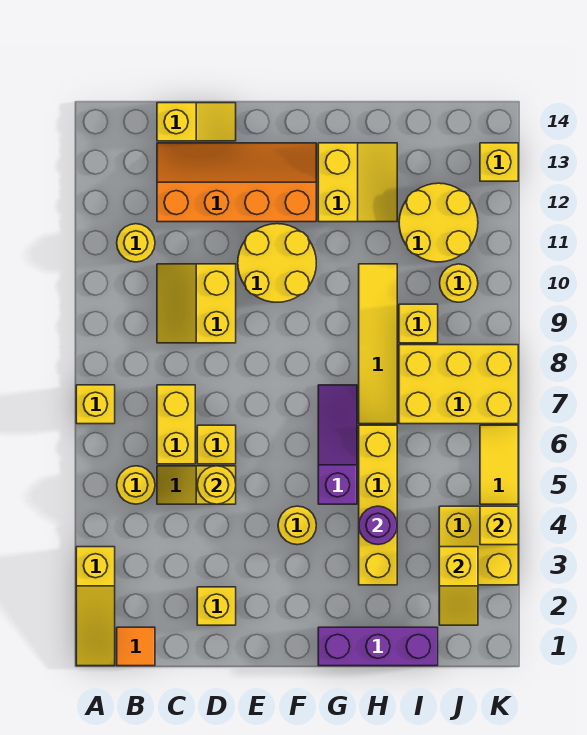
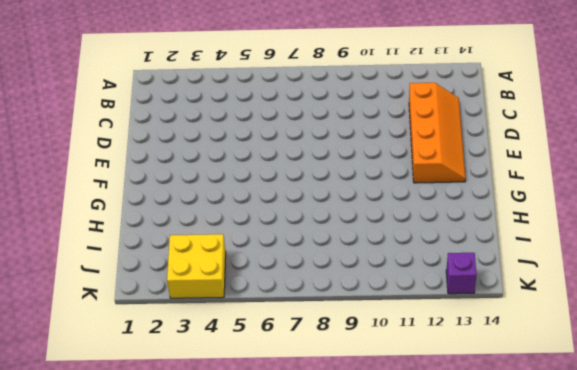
purple 1x1 brick [446,253,477,294] -> yellow 1x1 brick [480,143,518,181]
none -> yellow 1x3 slope [76,547,115,666]
none -> yellow 1x1 brick [76,385,115,424]
none -> orange 1x1 tile [117,627,155,666]
none -> yellow 1x1 round brick [117,466,155,504]

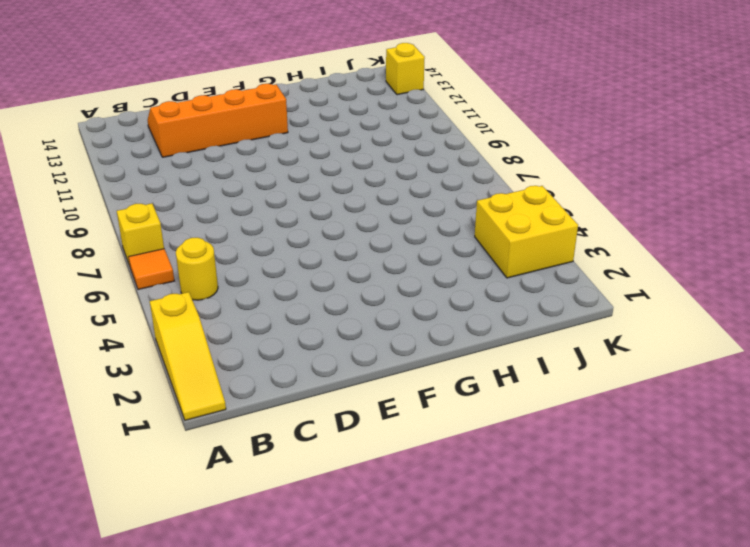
orange 1x1 tile [128,249,174,290] -> orange 1x1 tile moved to [117,627,155,666]
none -> yellow 1x1 round brick [117,224,155,262]
none -> yellow 1x2 slope [157,466,236,504]
none -> yellow 1x2 brick [157,385,195,464]
none -> yellow 2x2 slope [157,264,236,343]

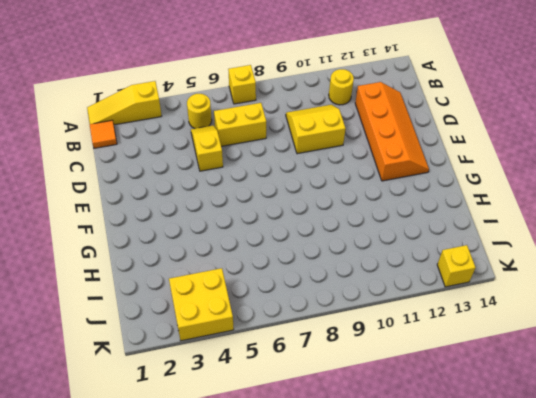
none -> yellow 1x2 slope [157,103,236,141]
none -> yellow 1x1 brick [197,587,236,625]
none -> yellow 1x1 brick [197,425,236,464]
none -> yellow 2x2 round brick [238,224,316,302]

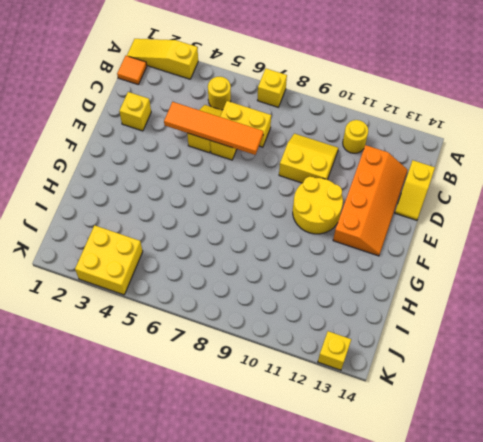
orange 1x4 tile [164,102,263,155] -> yellow 1x1 round brick [197,466,236,504]
none -> yellow 1x1 round brick [278,506,316,545]
none -> purple 1x3 brick [318,627,438,666]
none -> purple 1x3 slope [318,385,357,504]
none -> yellow 2x2 slope [318,143,397,222]

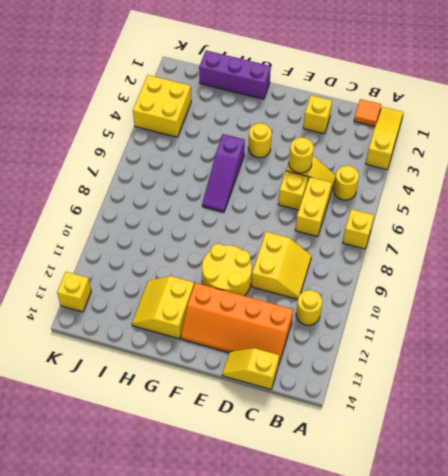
none -> yellow 1x4 brick [359,425,397,585]
none -> yellow 1x4 tile [359,264,397,424]
none -> yellow 2x3 brick [399,345,518,424]
none -> yellow 1x1 brick [399,304,438,343]

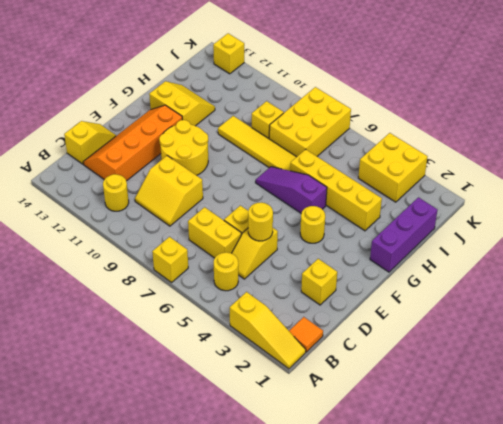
none -> yellow 2x2 round brick [399,183,478,262]
none -> yellow 1x1 round brick [440,264,478,302]
none -> yellow 1x2 tile [480,425,518,504]
none -> purple 1x1 round brick [359,506,397,545]

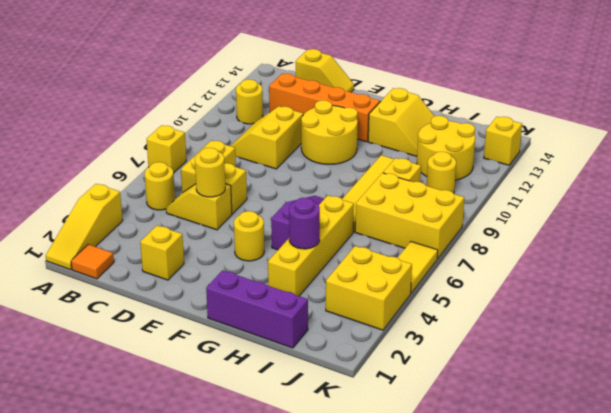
none -> yellow 1x2 slope [439,547,478,625]
none -> yellow 1x1 brick [480,506,518,545]

